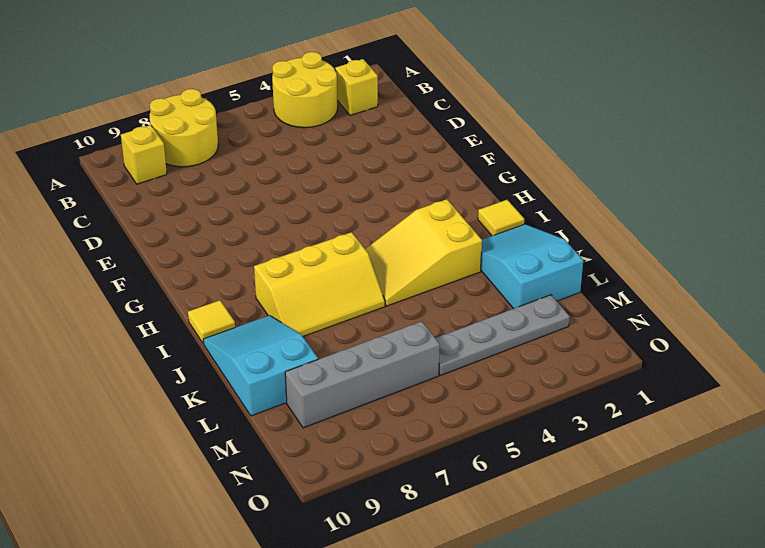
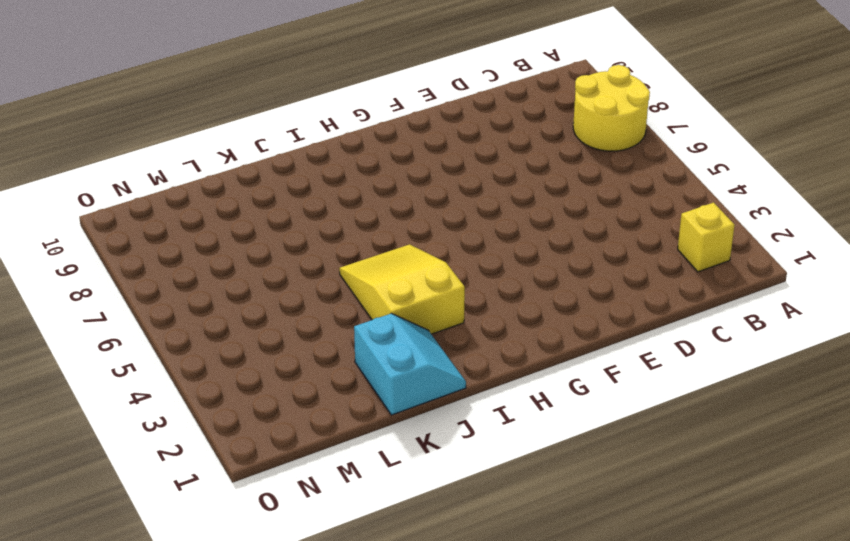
cyan 2x2 slope [354,313,466,415] -> cyan 2x3 slope [481,224,583,309]
none -> yellow 2x2 round brick [272,52,338,128]
none -> yellow 1x1 brick [121,125,167,184]
none -> yellow 1x1 tile [478,200,524,236]

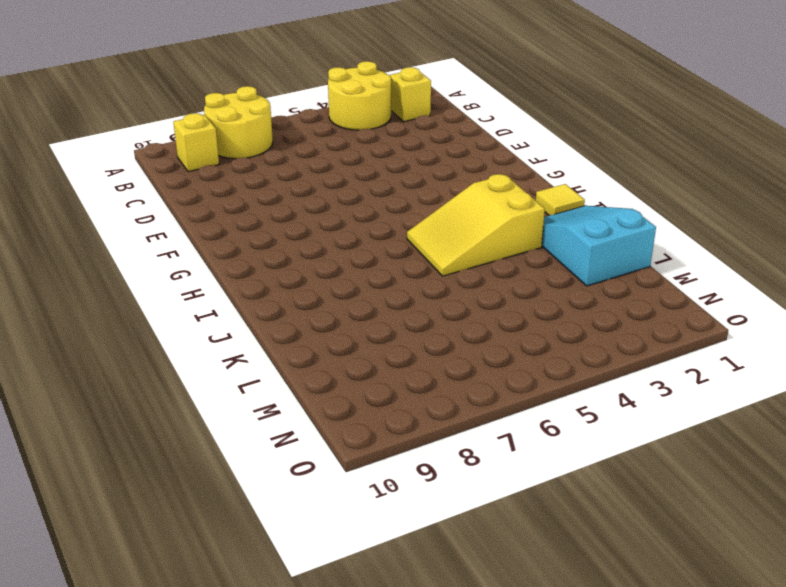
none -> yellow 2x3 slope [254,232,385,336]
none -> yellow 1x1 tile [188,300,235,344]
none -> cyan 2x3 slope [203,315,318,416]

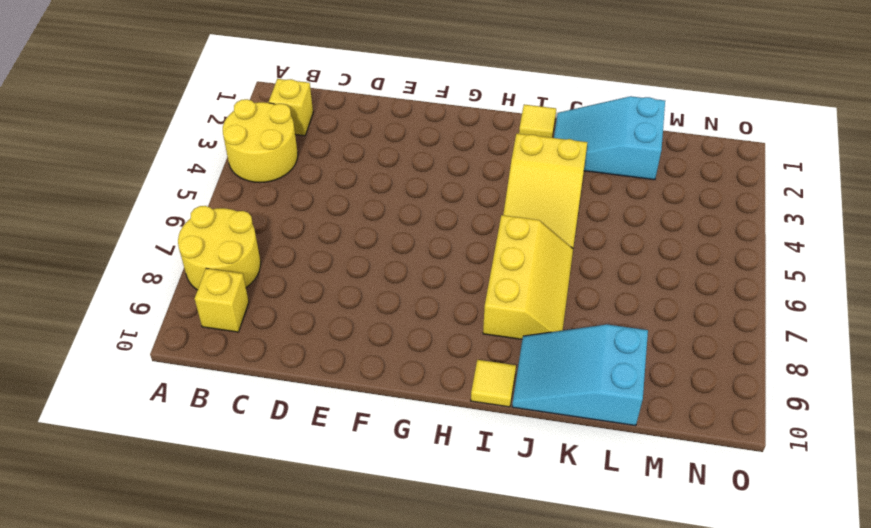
none -> grey 1x4 plate [436,295,570,375]
none -> grey 1x4 brick [285,321,440,428]

